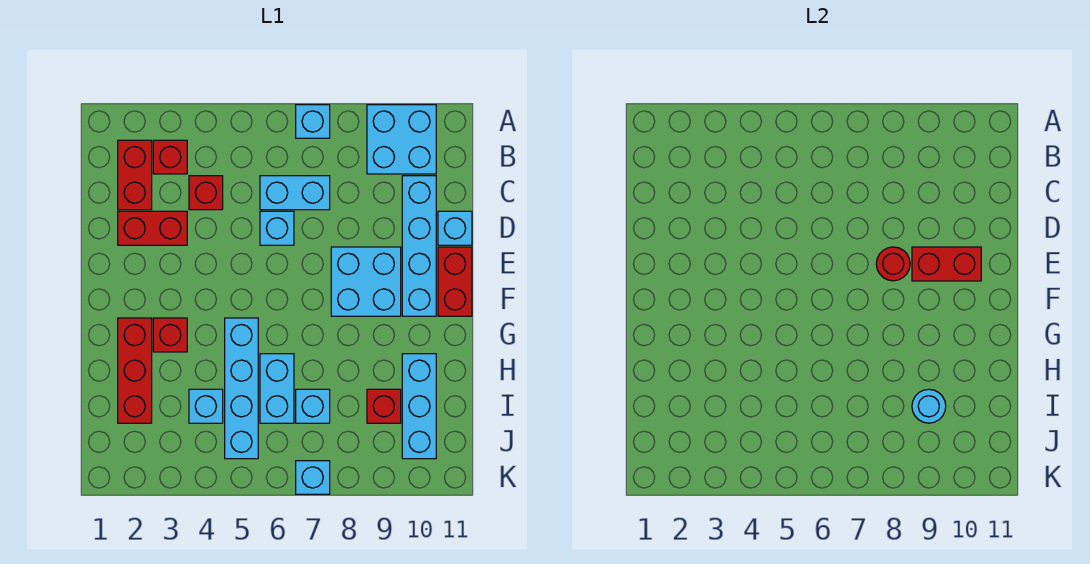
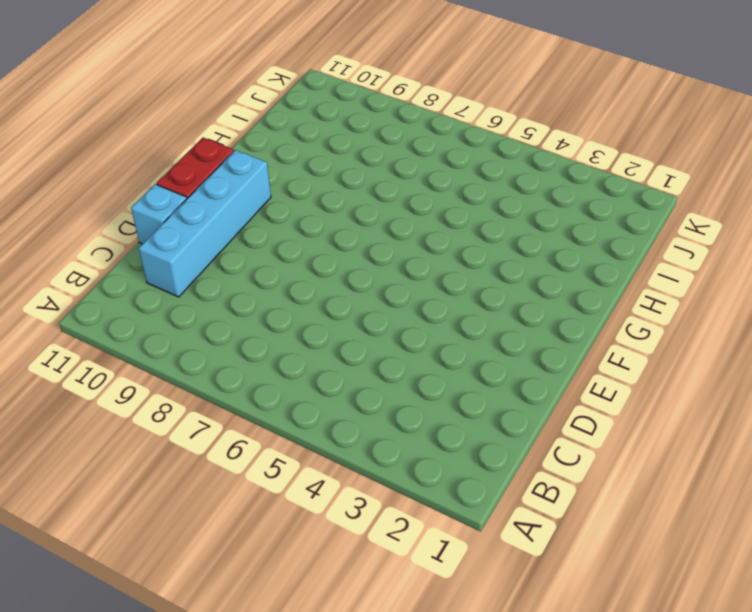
none -> cyan 1x1 brick [296,105,330,138]
none -> cyan 2x2 brick [367,105,436,174]
none -> red 1x2 brick [118,140,152,210]

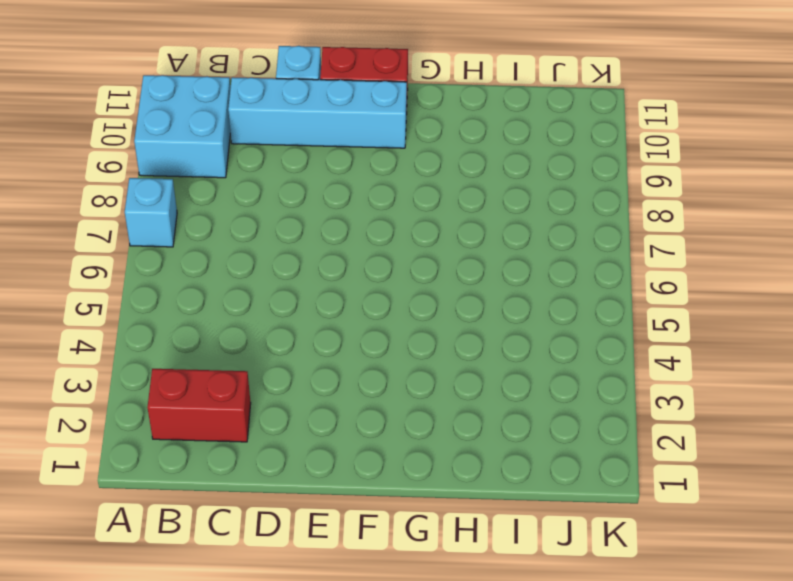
none -> red 1x1 brick [153,140,187,174]
none -> red 1x1 brick [189,176,223,210]
none -> cyan 1x2 brick [260,176,330,210]

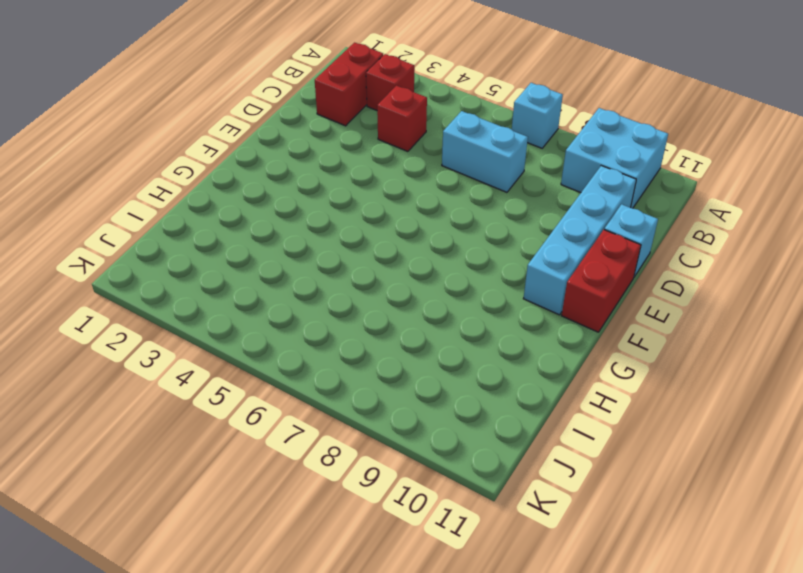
none -> red 1x2 brick [118,211,187,245]
none -> cyan 1x1 brick [260,211,294,245]
none -> cyan 2x2 brick [331,247,401,316]

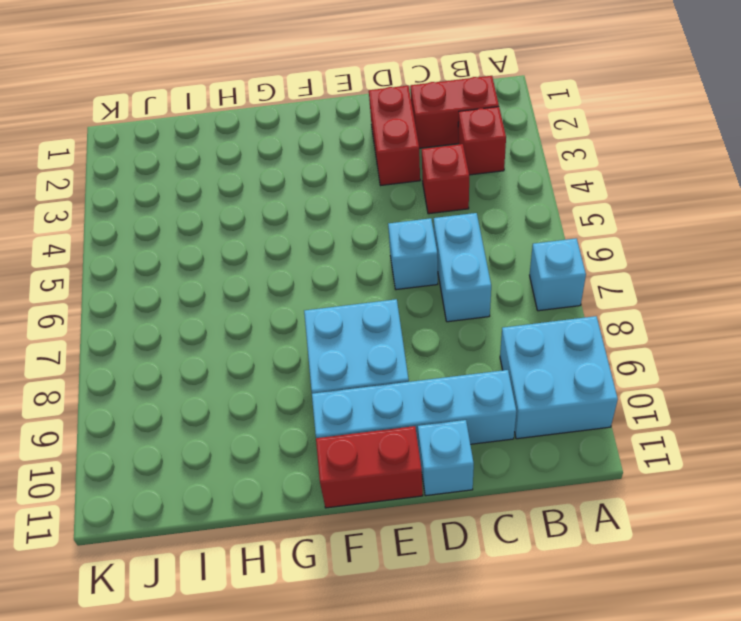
none -> red 1x3 brick [118,318,152,423]
none -> red 1x1 brick [153,318,187,352]
none -> cyan 1x4 brick [225,318,258,459]

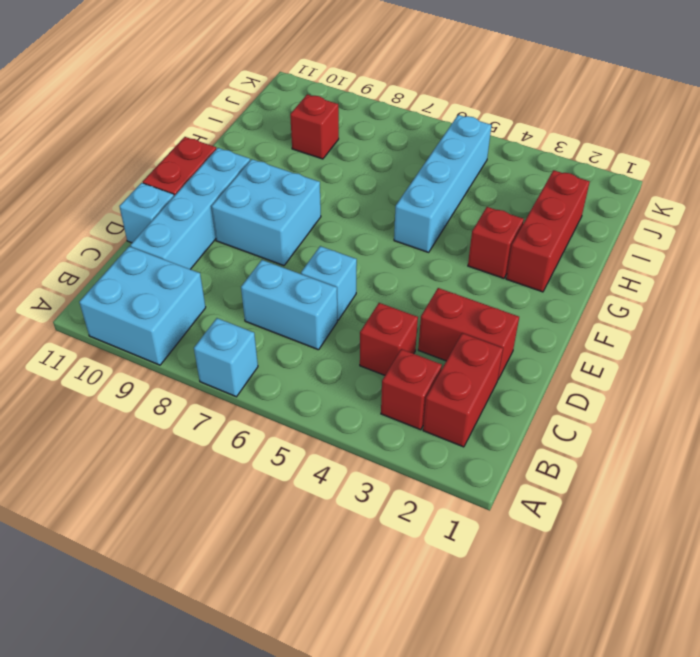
none -> cyan 1x2 brick [260,354,294,423]
none -> cyan 1x3 brick [402,354,436,459]
none -> cyan 1x1 brick [189,389,223,423]

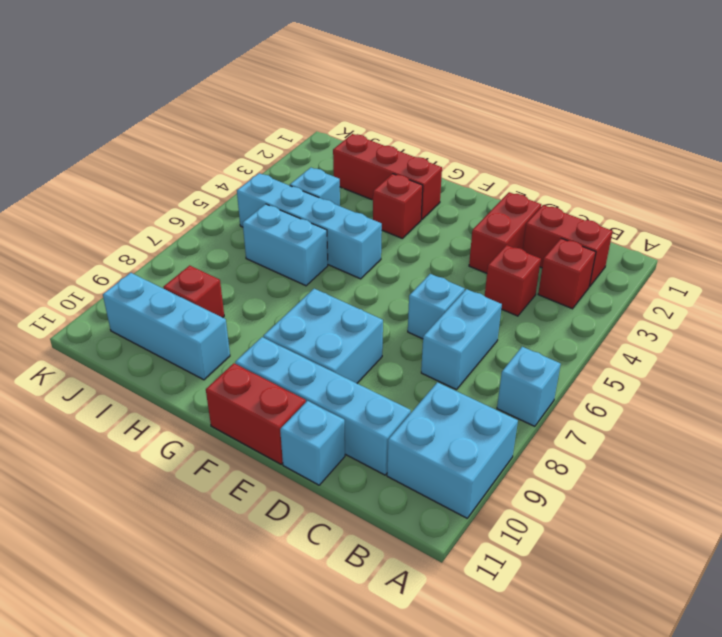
none -> cyan 1x1 brick [296,389,330,423]
none -> cyan 1x1 brick [296,461,330,494]
none -> red 1x1 round brick [876,247,910,281]

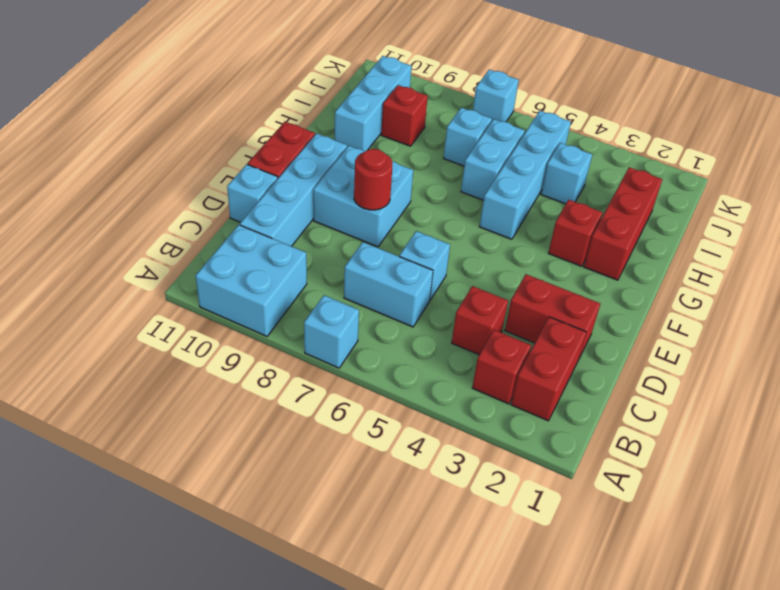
none -> red 1x2 brick [912,247,981,281]
none -> cyan 1x1 round brick [912,389,946,423]

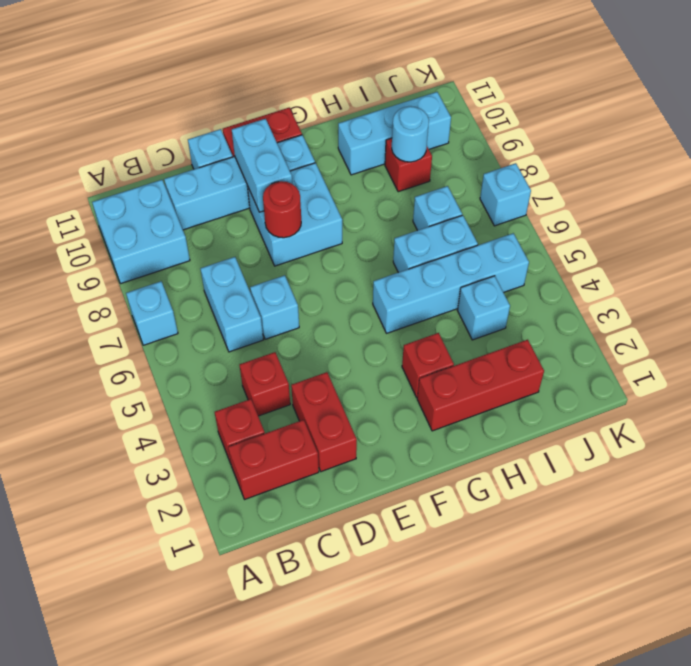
cyan 1x2 brick [232,119,292,212] -> red 1x2 brick [912,247,981,281]

